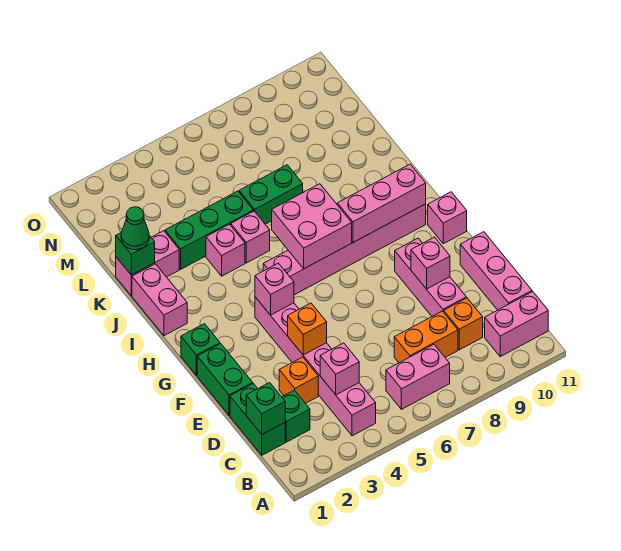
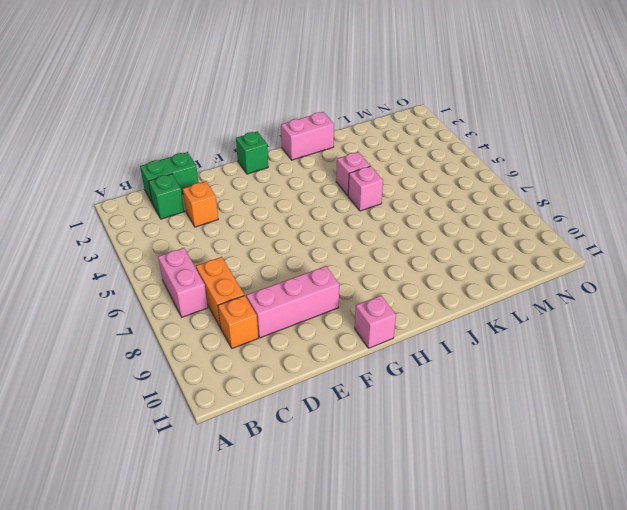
none -> pink 1x6 brick [255,297,376,436]
none -> pink 1x2 brick [485,292,548,356]
none -> pink 1x3 brick [460,232,532,310]

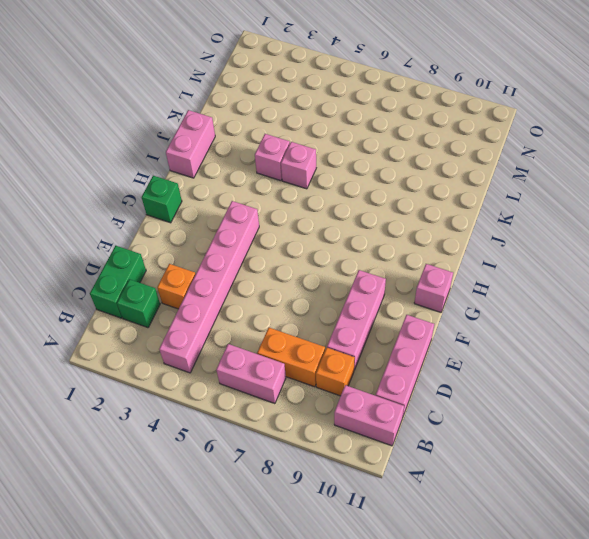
none -> green 1x2 brick [197,344,253,415]
none -> pink 1x6 brick [263,204,426,295]
none -> pink 1x2 brick [116,231,179,296]

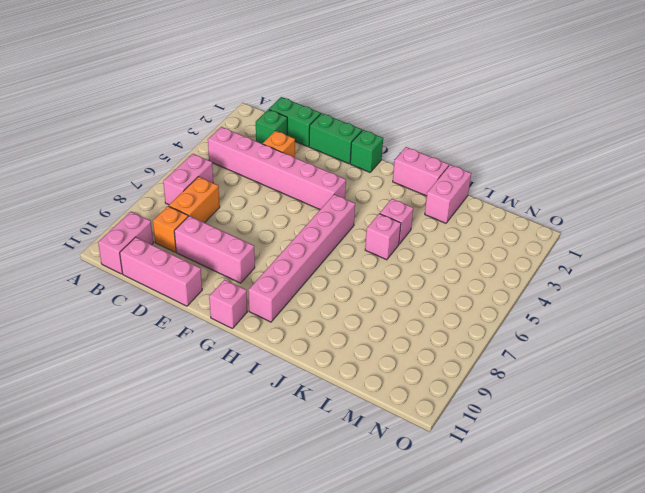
none -> green 1x3 brick [165,191,253,269]
none -> green 1x2 brick [239,165,303,224]
none -> green 1x1 brick [246,383,285,434]

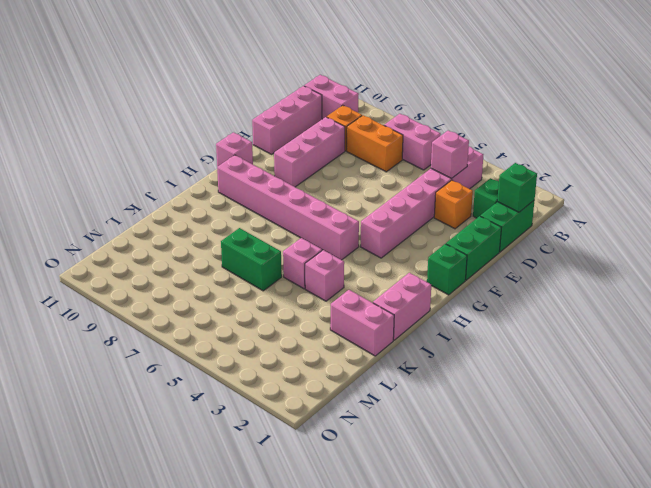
none -> green 1x3 brick [165,191,253,269]
none -> orange 1x1 brick [288,303,327,355]
none -> pink 1x1 brick [411,237,450,289]

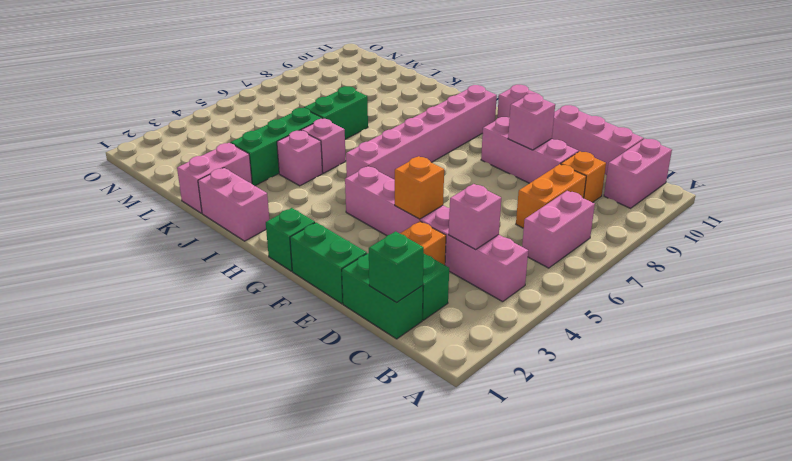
none -> pink 1x1 brick [255,263,294,315]
none -> pink 2x2 brick [272,184,352,269]
none -> pink 1x3 brick [337,164,426,242]

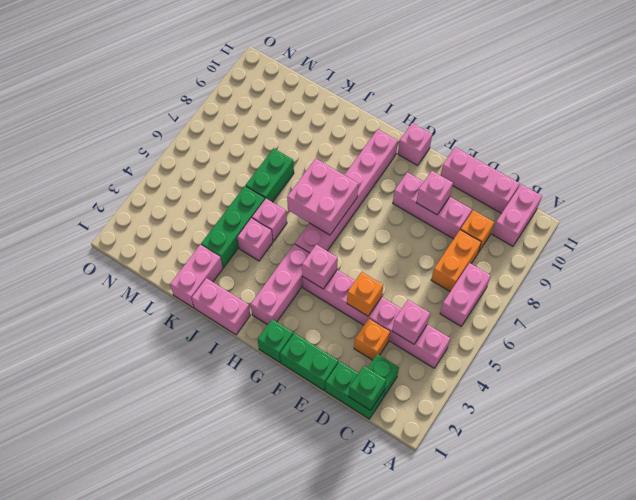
pink 1x3 brick [251,244,310,325] -> pink 1x3 brick moved to [337,164,426,242]
none -> green 1x1 brick [116,232,155,275]
none -> green 1x1 cone [121,207,149,250]

